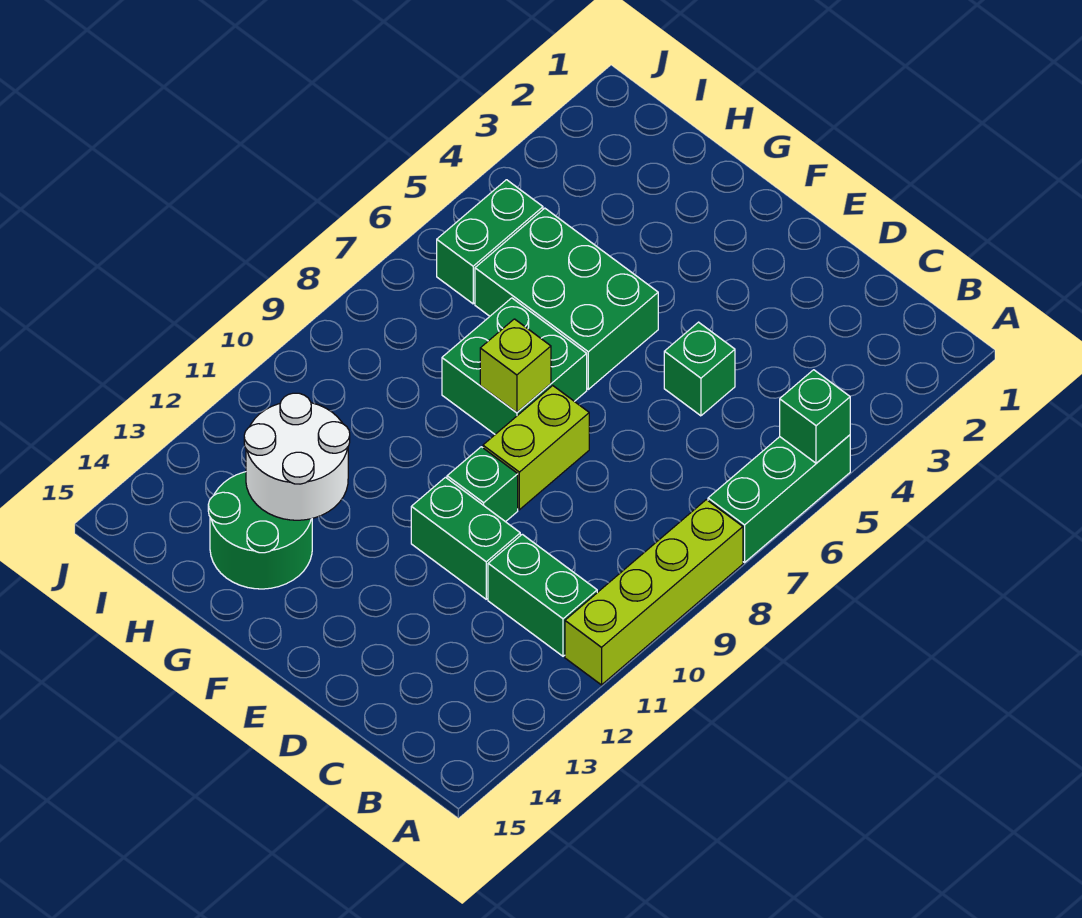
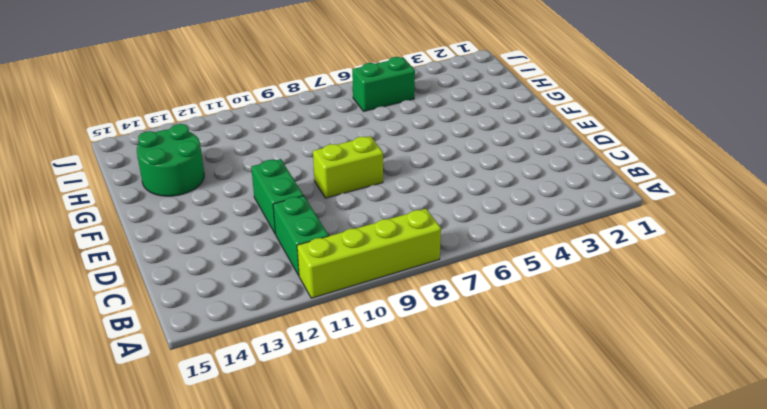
none -> green 1x3 brick [708,435,850,562]
none -> green 1x1 brick [664,322,735,416]
none -> green 1x1 brick [447,447,518,522]

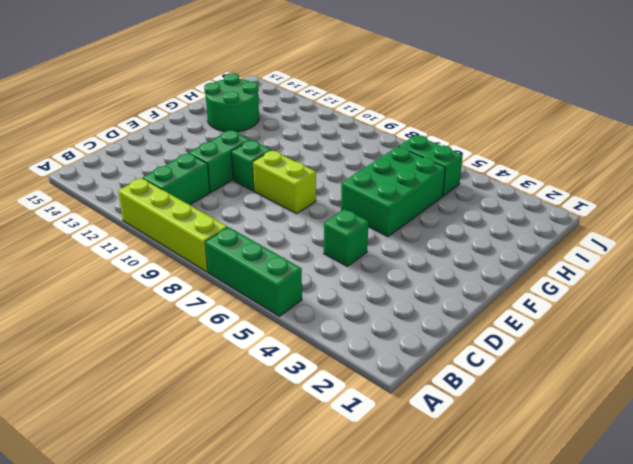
none -> green 2x2 brick [442,298,587,434]
none -> green 1x1 brick [780,370,850,463]
none -> lime 1x1 brick [480,319,551,413]

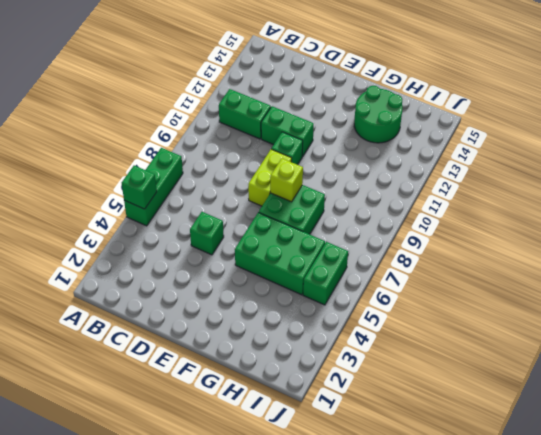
none -> lime 1x4 brick [565,500,743,685]
none -> white 2x2 round brick [244,393,350,520]

